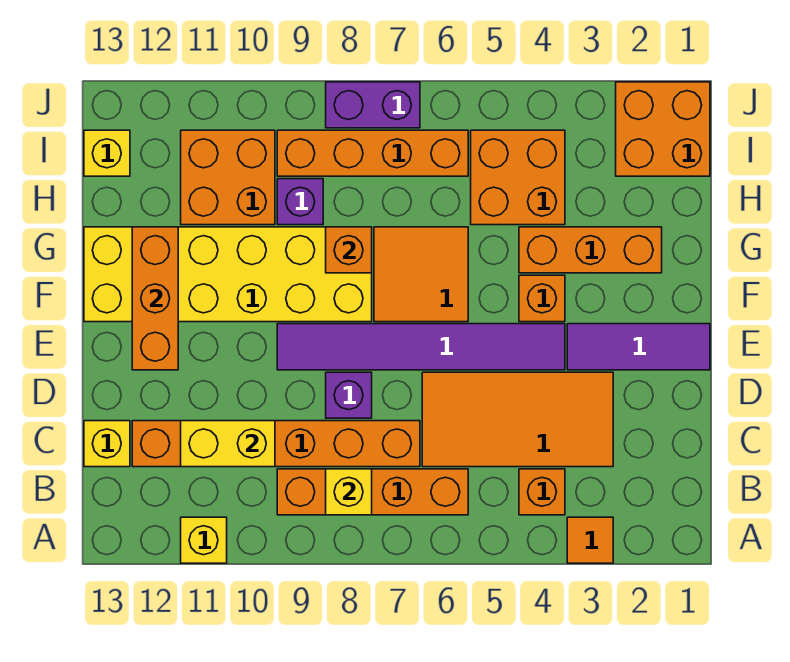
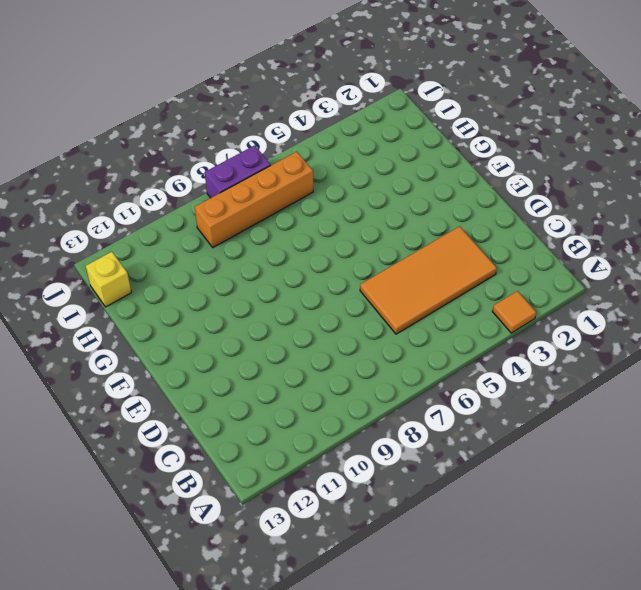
none -> yellow 1x1 brick [181,517,227,563]
none -> orange 1x1 brick [519,469,565,515]
none -> orange 1x4 brick [277,469,468,515]

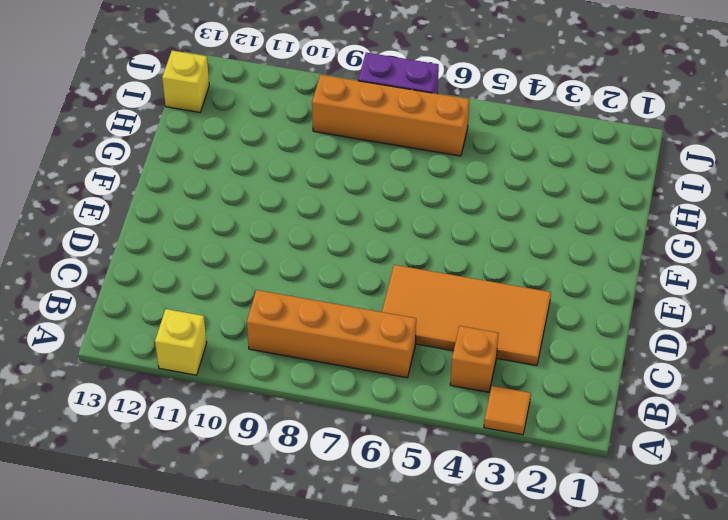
none -> orange 1x6 brick [132,421,420,467]
none -> yellow 1x1 brick [84,421,130,467]
none -> purple 1x1 brick [326,372,372,418]

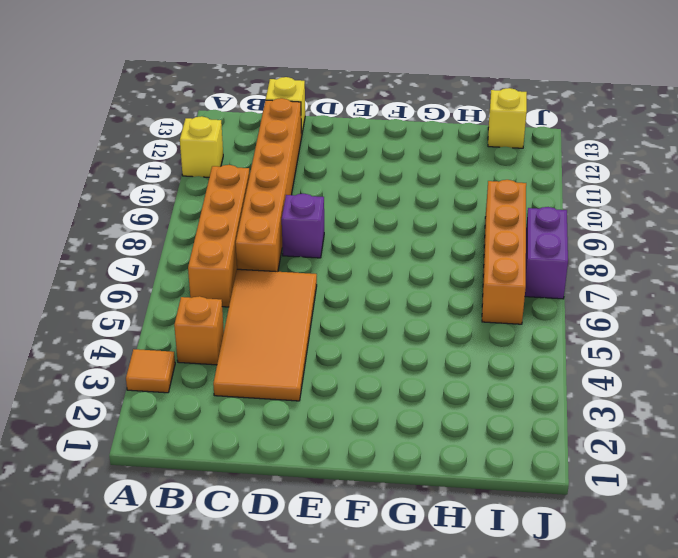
none -> purple 1x3 tile [567,324,710,370]
none -> purple 1x6 tile [277,324,565,370]
none -> orange 1x1 brick [519,275,565,322]

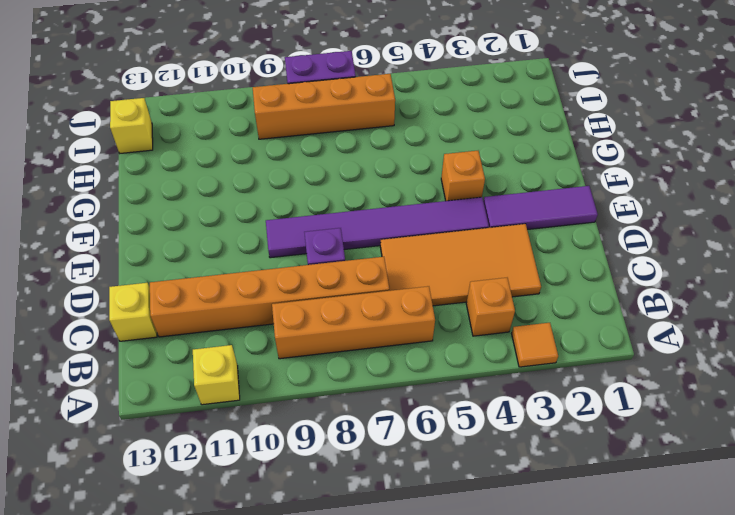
none -> orange 2x2 tile [374,227,468,322]
none -> yellow 2x6 brick [84,227,372,322]
none -> orange 1x3 brick [519,227,662,273]

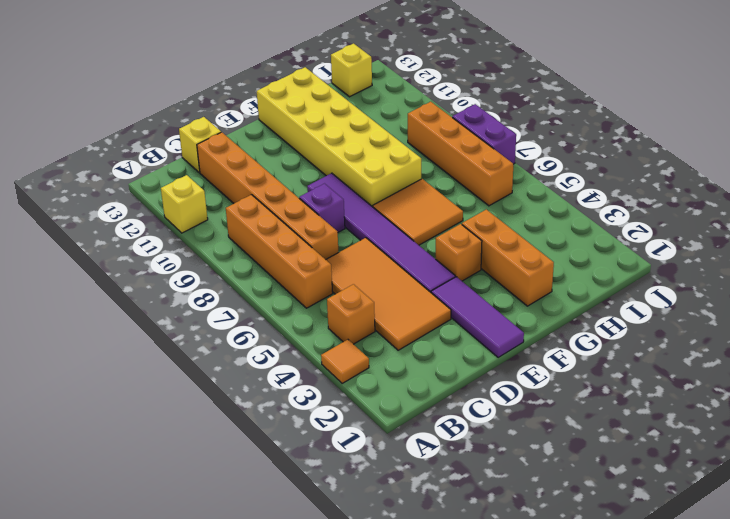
none -> orange 2x2 brick [471,130,565,225]
none -> purple 1x1 brick [277,179,323,225]
none -> orange 2x2 brick [181,130,275,225]

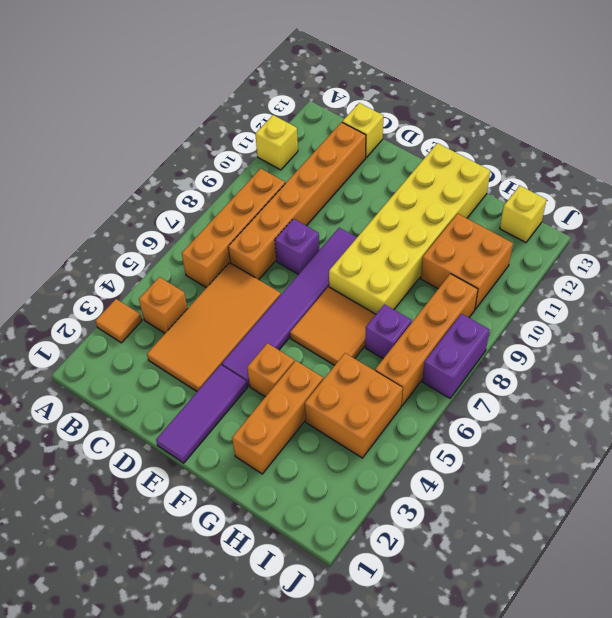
purple 1x1 brick [365,304,412,359] -> purple 1x1 brick moved to [277,179,323,225]
none -> orange 2x2 brick [616,82,710,176]
none -> yellow 1x1 brick [326,469,372,515]
none -> yellow 1x2 brick [181,421,275,467]

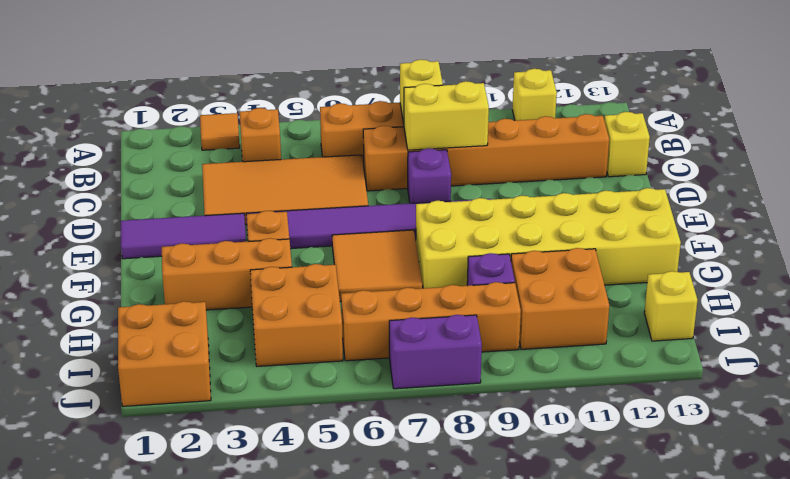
yellow 1x2 brick [404,81,489,150] -> yellow 1x2 brick moved to [181,421,275,467]
none -> orange 1x3 brick [132,227,178,370]
none -> orange 1x1 brick [326,227,372,273]

